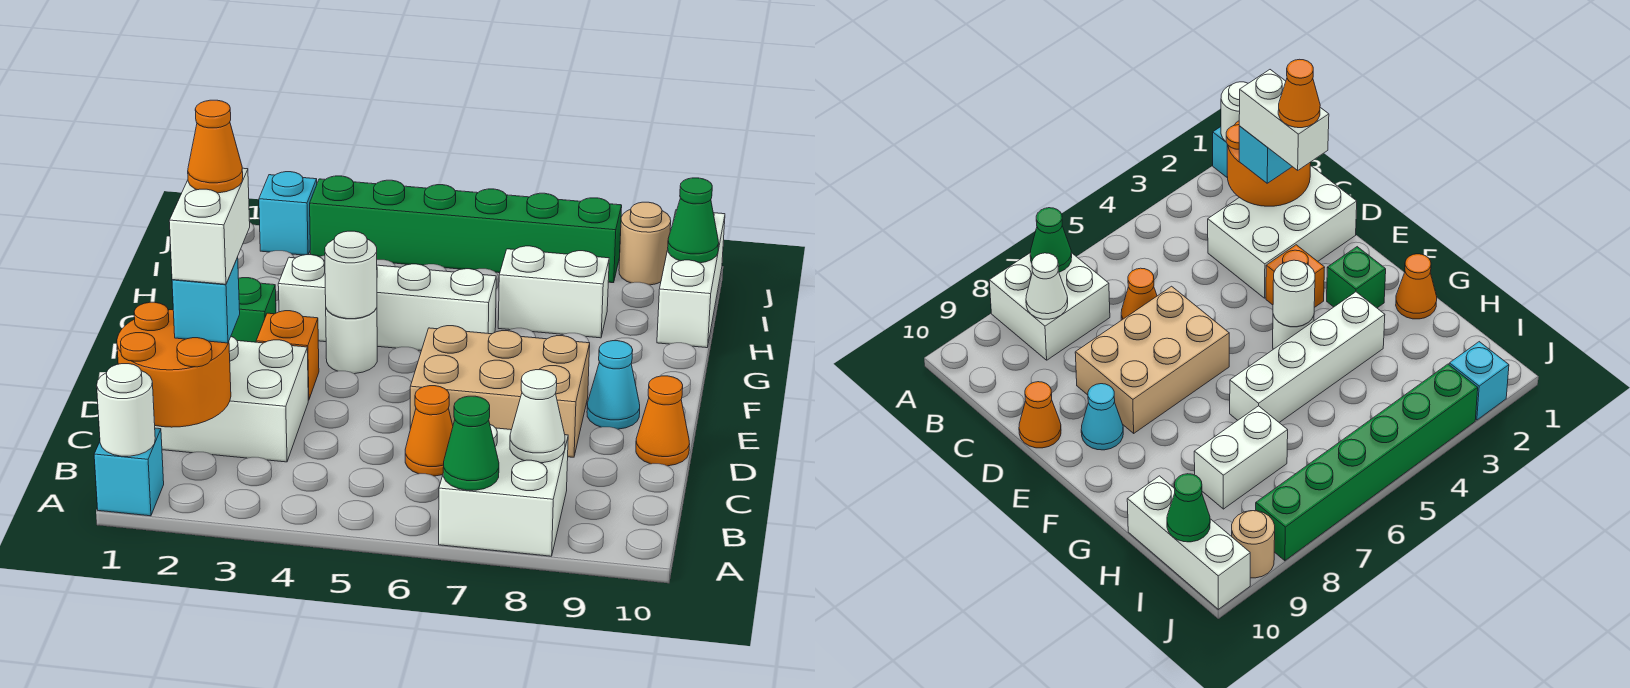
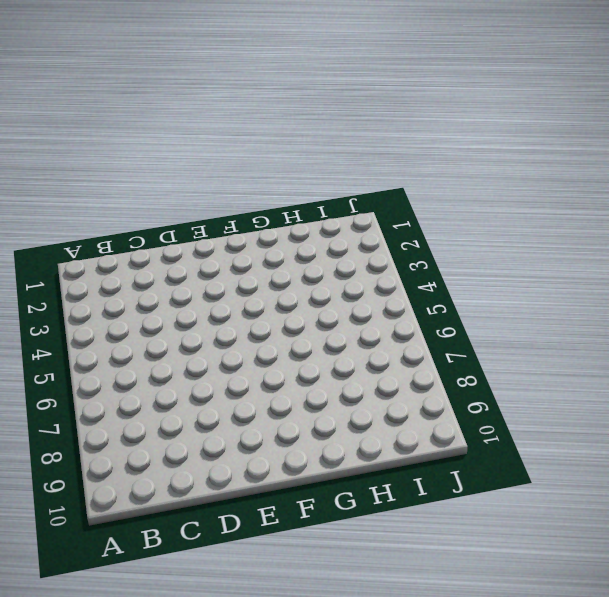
none -> cyan 1x1 brick [94,428,164,516]
none -> white 2x2 brick [439,425,568,556]
none -> white 2x3 brick [155,337,308,462]

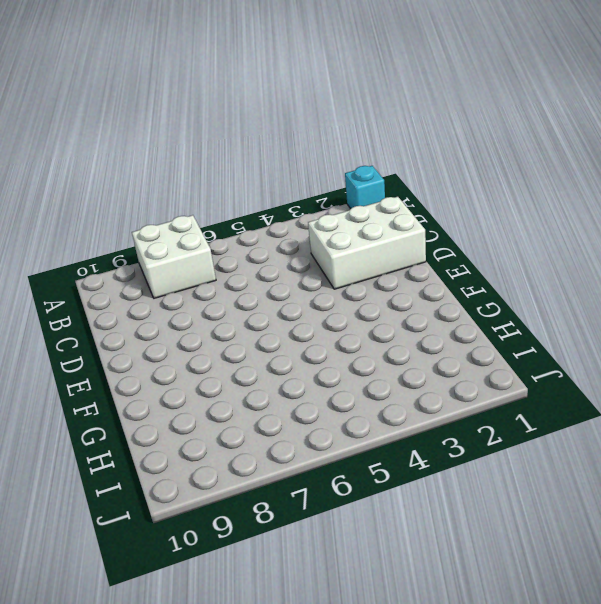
none -> orange 1x1 cone [405,386,453,476]
none -> tan 2x3 brick [410,326,590,457]
none -> orange 1x1 cone [636,376,690,466]

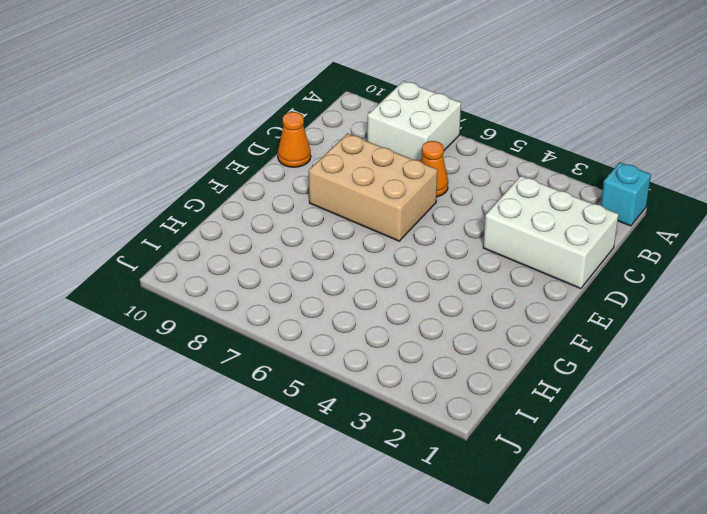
none -> orange 1x1 brick [256,311,319,400]
none -> cyan 1x1 cone [587,341,640,429]
none -> green 1x1 brick [231,278,276,342]

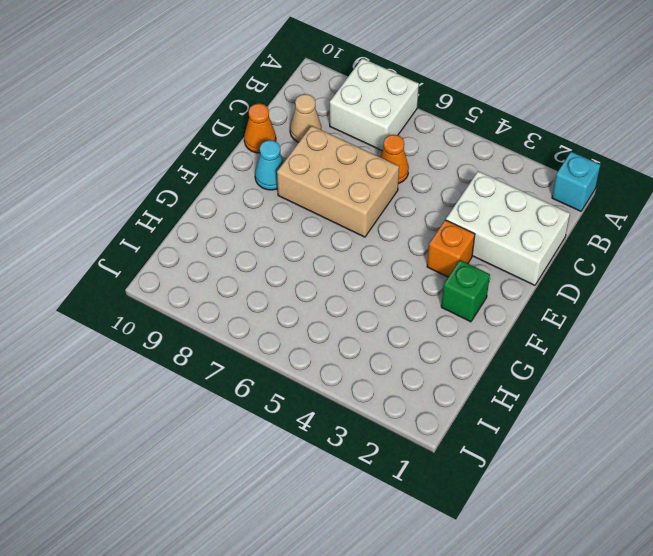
tan 1x1 cone [290,94,321,142] -> none
none -> white 1x1 round brick [326,308,377,374]
none -> orange 1x1 cone [1396,254,1437,319]
none -> white 1x4 brick [278,255,496,351]

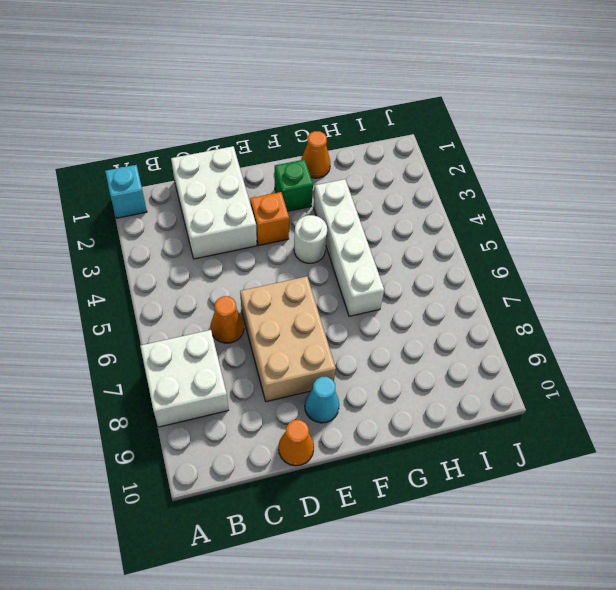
none -> white 1x2 brick [498,246,609,338]
none -> white 1x3 brick [657,210,725,348]
none -> cyan 1x1 brick [259,172,317,255]

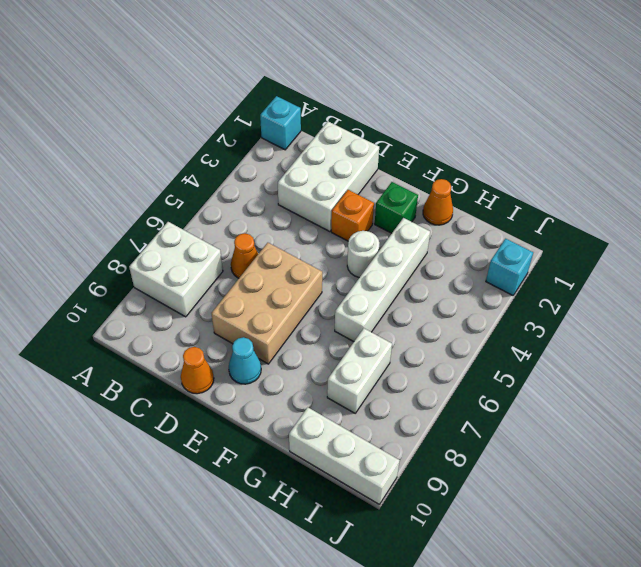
none -> green 1x6 brick [310,176,622,283]
none -> tan 1x1 round brick [619,202,671,285]
none -> white 1x1 round brick [97,364,155,456]

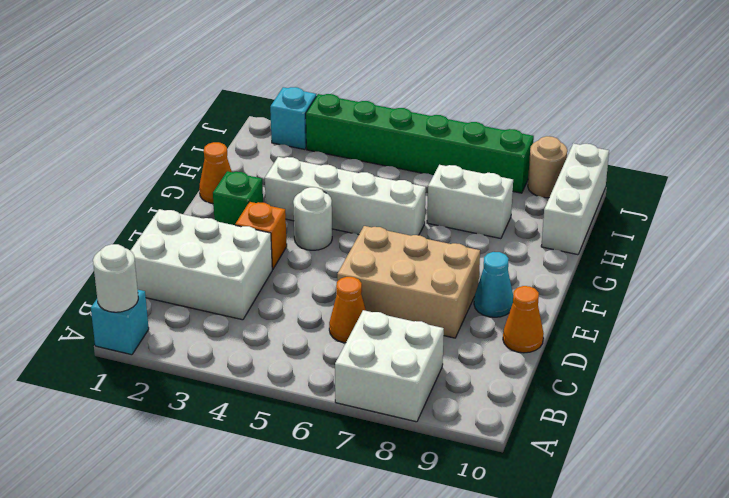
none -> green 1x1 cone [443,396,499,490]
none -> orange 2x2 round brick [117,302,231,427]
none -> white 1x1 cone [510,370,565,463]

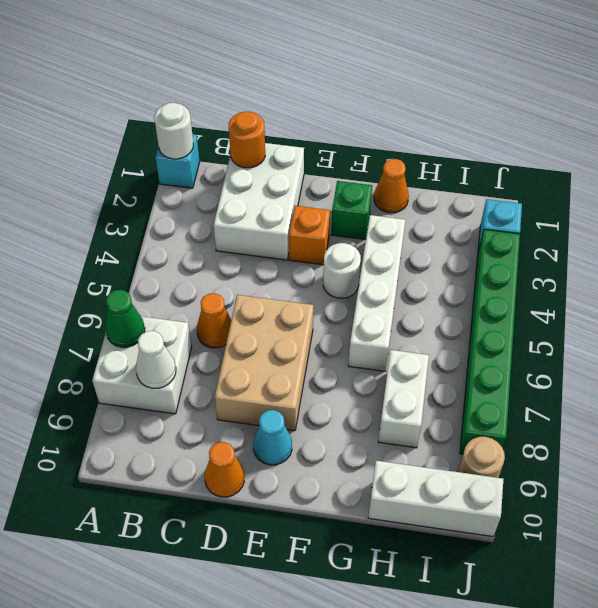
orange 1x1 round brick [229,112,265,168] -> orange 2x2 round brick [117,302,231,427]
none -> white 1x1 round brick [325,231,377,319]
none -> green 1x1 cone [668,178,719,263]
none -> cyan 1x1 brick [172,258,240,343]

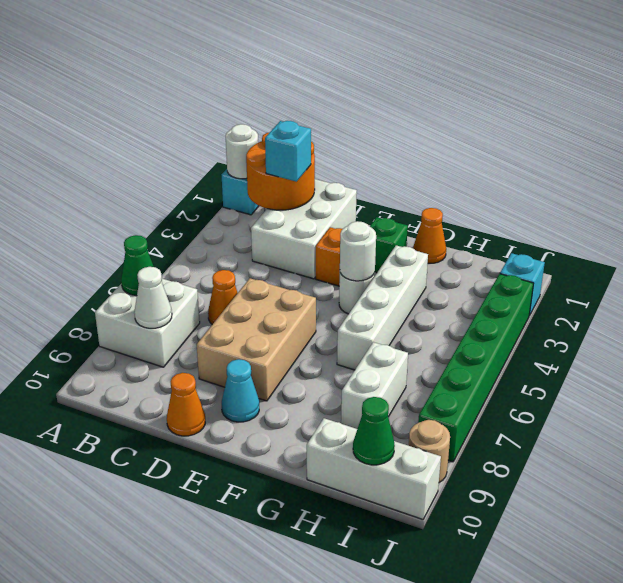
none -> white 1x2 brick [169,168,250,284]
none -> orange 1x1 cone [188,100,243,193]

